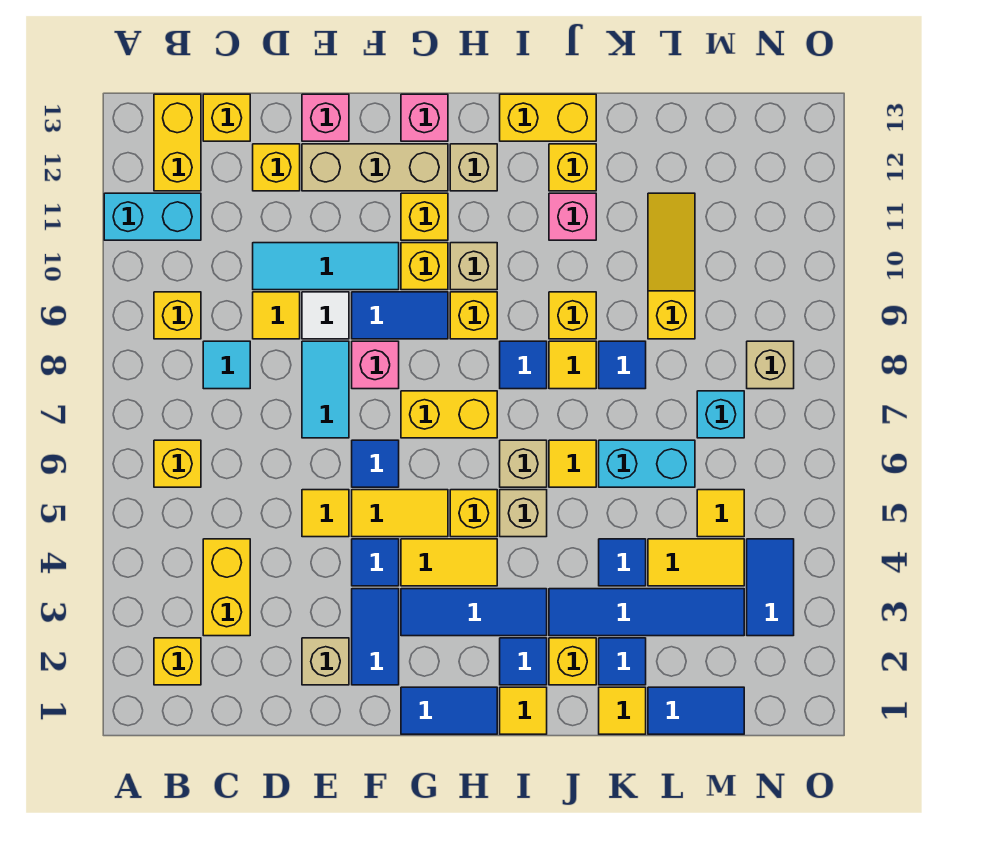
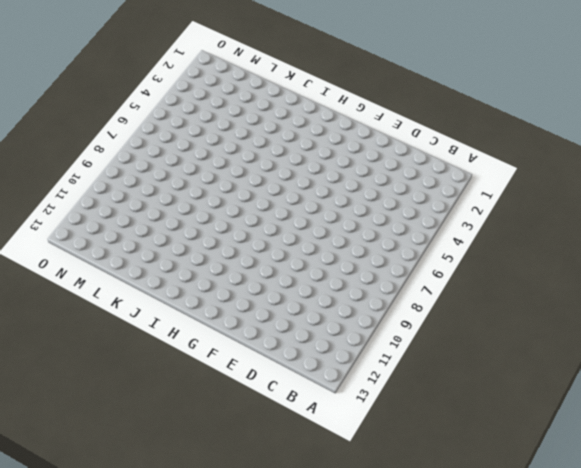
none -> cyan 1x2 brick [104,193,201,240]
none -> yellow 1x1 brick [154,638,201,685]
none -> yellow 1x1 brick [154,440,201,487]
none -> yellow 1x1 brick [154,292,201,339]

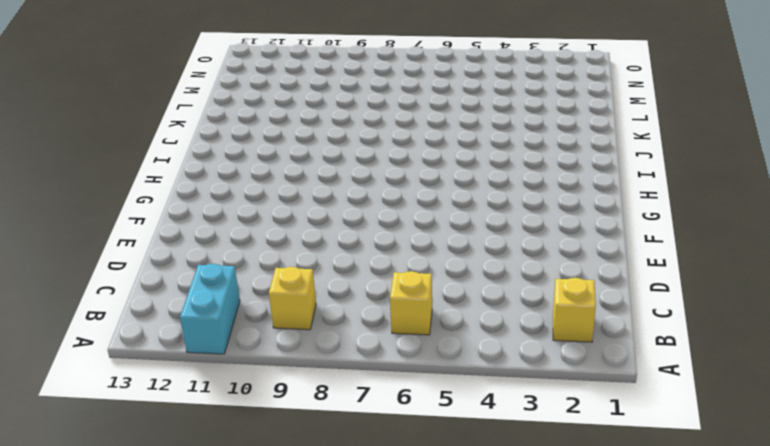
none -> yellow 1x2 brick [154,94,201,191]
none -> yellow 1x2 brick [203,539,250,636]
none -> cyan 1x1 tile [203,341,250,389]
none -> yellow 1x1 brick [203,94,250,141]

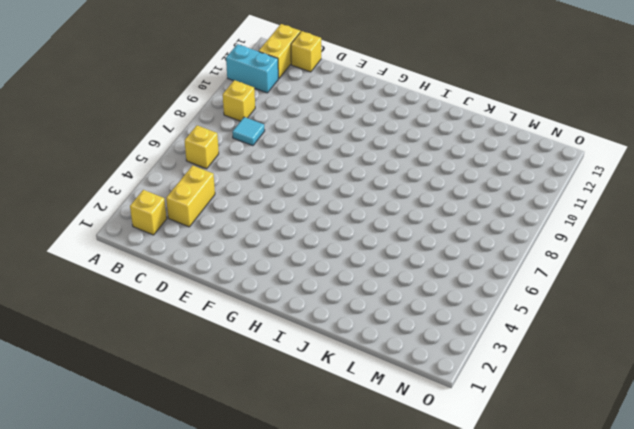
none -> yellow 1x1 tile [253,292,300,339]
none -> cyan 1x3 tile [253,243,399,290]
none -> yellow 1x1 brick [253,144,300,191]
none -> tan 1x1 brick [302,638,349,685]

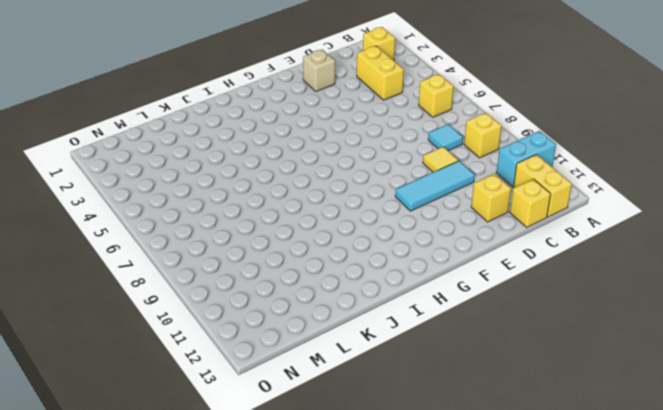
none -> yellow 1x1 tile [302,490,349,537]
none -> cyan 1x2 tile [302,341,349,438]
none -> white 1x1 tile [302,292,349,339]
none -> tan 1x3 brick [302,144,448,191]

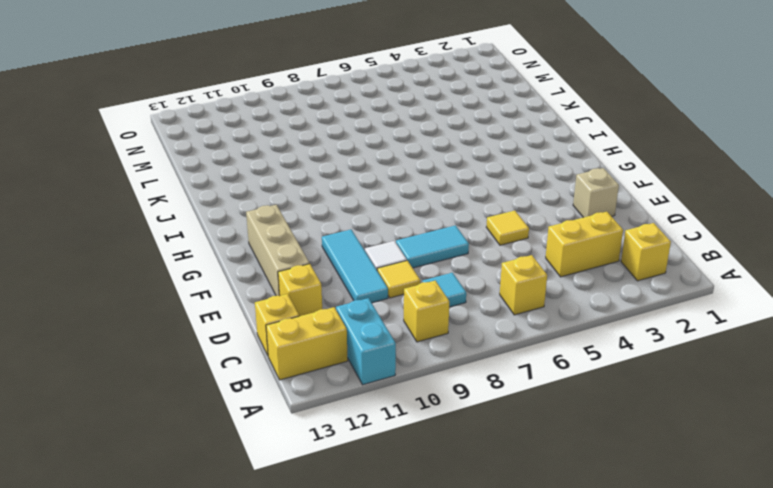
none -> pink 1x1 brick [302,94,349,141]
none -> blue 1x2 tile [352,589,399,685]
none -> blue 1x1 tile [352,539,399,586]
none -> yellow 1x2 tile [352,490,448,537]

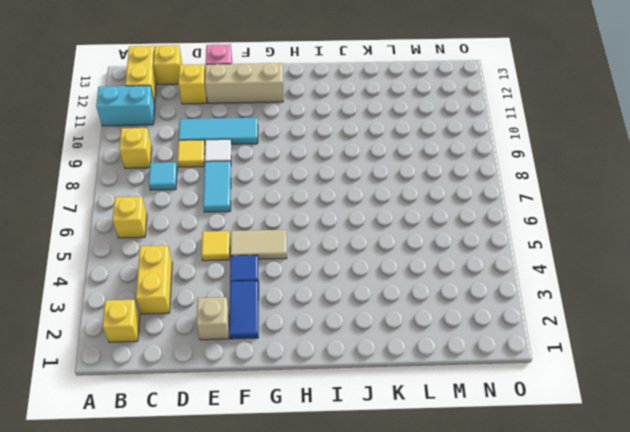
tan 1x2 tile [230,230,287,259] -> yellow 1x2 tile [352,490,448,537]
none -> blue 1x1 tile [352,440,399,487]
none -> pink 1x1 brick [352,341,399,389]
none -> blue 1x2 tile [352,292,448,339]
none -> blue 1x2 tile [401,687,497,734]

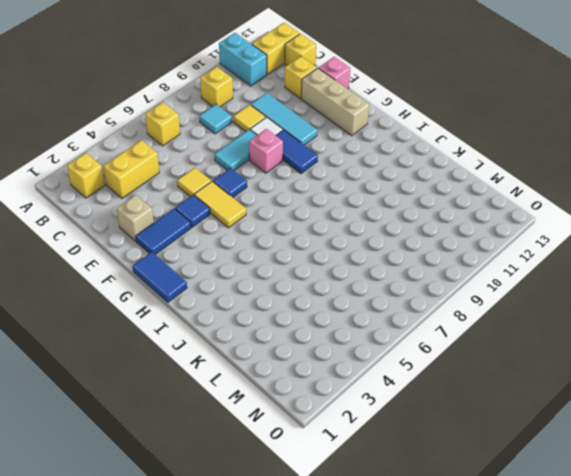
none -> blue 1x3 tile [401,589,547,636]
none -> yellow 1x2 tile [401,539,497,586]
none -> yellow 1x2 brick [401,391,497,438]
none -> yellow 1x1 brick [401,243,448,290]

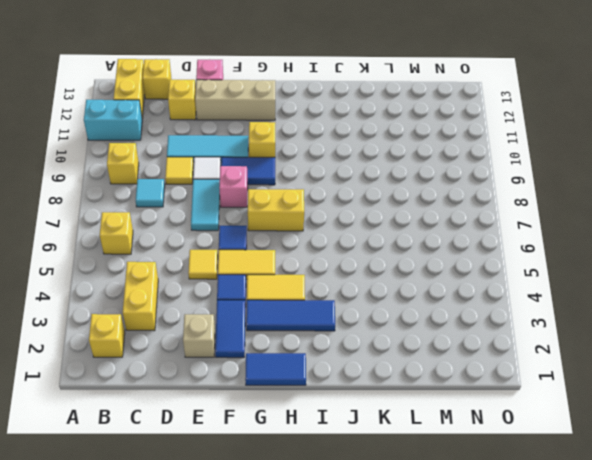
none -> yellow 1x1 brick [401,193,448,240]
none -> pink 1x1 brick [401,94,448,141]
none -> yellow 1x1 brick [450,490,497,537]
none -> yellow 1x1 brick [450,292,497,339]

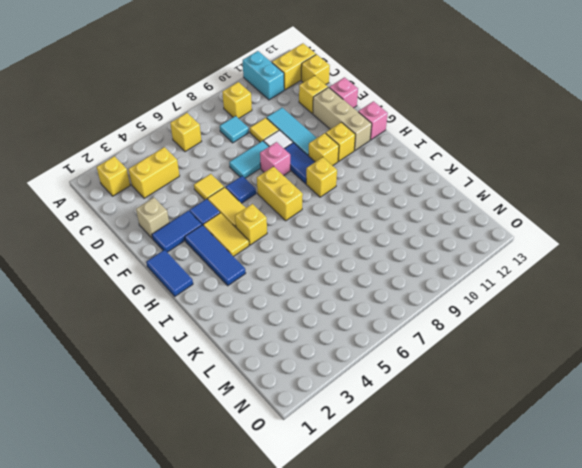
none -> tan 1x1 brick [450,243,497,290]
none -> tan 1x1 brick [450,144,497,191]
none -> yellow 1x1 tile [500,687,547,734]
none -> blue 1x1 tile [500,638,547,685]

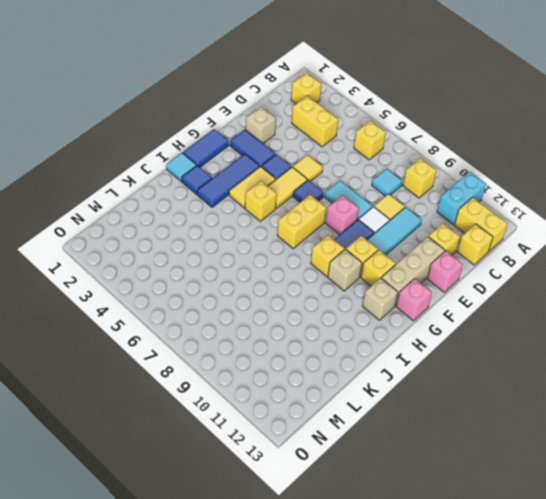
cyan 1x1 tile [166,153,196,181] -> yellow 1x1 tile [500,687,547,734]
none -> tan 1x1 brick [500,490,547,537]
none -> tan 1x1 brick [500,440,547,487]
none -> blue 1x1 tile [500,341,547,389]
none -> yellow 1x2 brick [500,94,596,141]

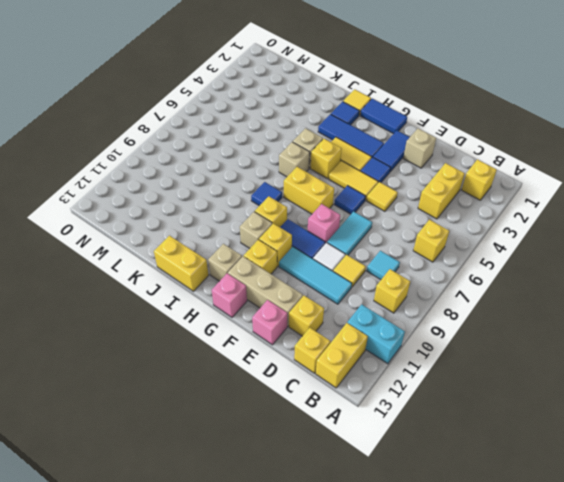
none -> yellow 1x1 brick [549,638,596,685]
none -> blue 1x4 tile [549,589,744,636]
none -> yellow 1x1 tile [549,440,596,487]
none -> yellow 1x1 tile [549,341,596,389]

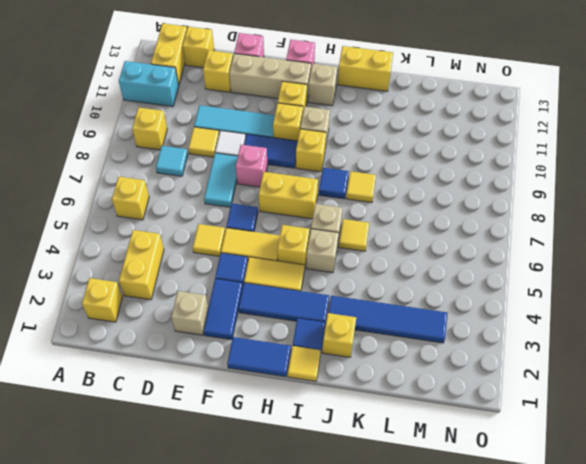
none -> yellow 1x1 brick [549,292,596,339]
none -> pink 1x1 brick [549,193,596,240]
none -> yellow 1x1 brick [549,144,596,191]
none -> yellow 1x1 tile [599,687,646,734]

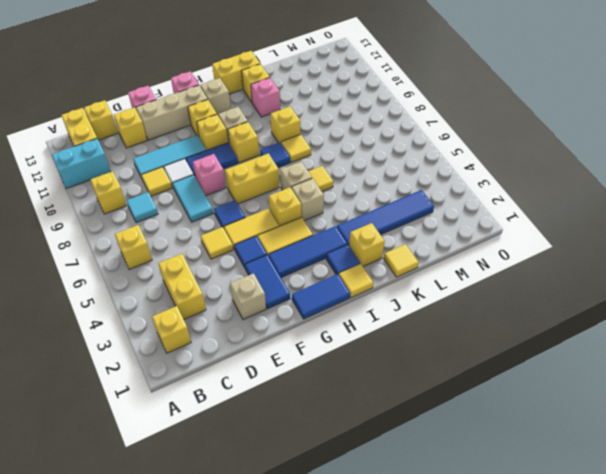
none -> blue 1x1 tile [599,638,646,685]
none -> blue 1x1 tile [599,539,646,586]
none -> cyan 1x2 brick [599,440,695,487]
none -> blue 1x1 tile [599,341,646,389]

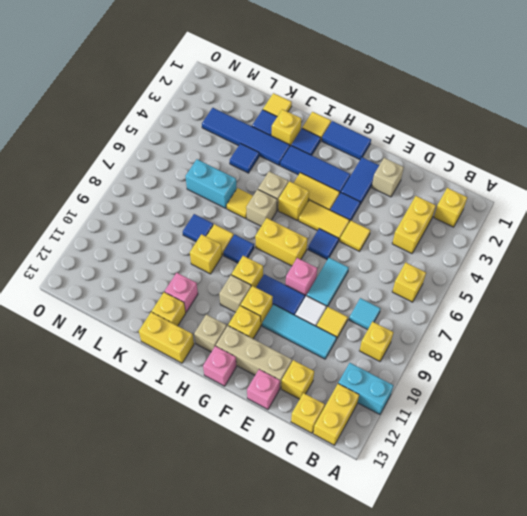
none -> blue 1x2 tile [648,687,744,734]
none -> yellow 1x2 tile [648,539,744,586]
none -> yellow 1x3 slope [648,193,695,339]
none -> yellow 1x1 tile [697,490,744,537]

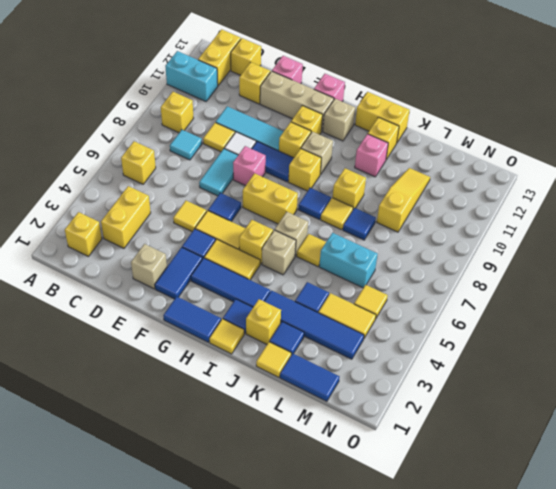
none -> cyan 1x1 brick [697,391,744,438]
none -> blue 1x2 tile [747,539,794,636]
none -> tan 1x1 brick [747,341,794,389]

